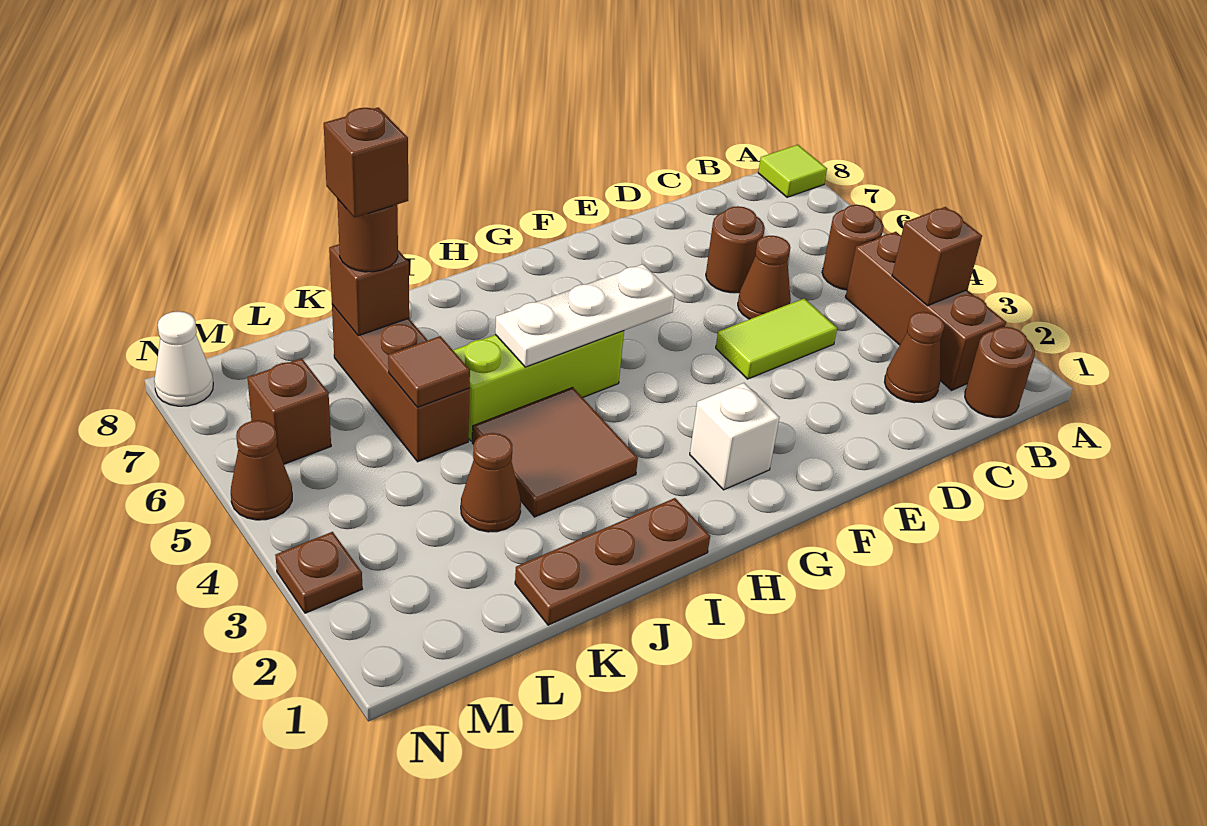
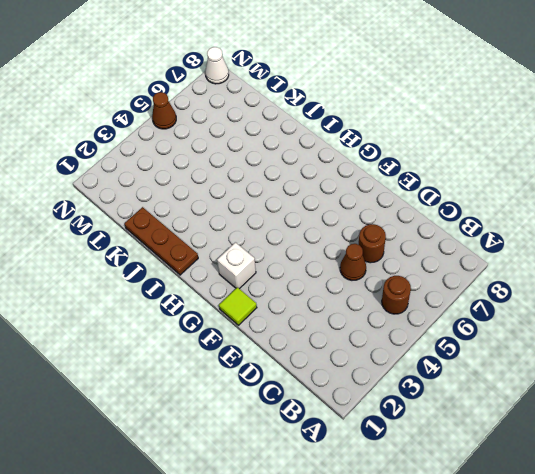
lime 1x1 tile [219,287,257,325] -> lime 1x1 tile moved to [758,145,827,197]
none -> brown 1x1 round brick [965,327,1035,418]
none -> brown 1x3 brick [845,232,1006,390]
none -> brown 1x1 cone [885,312,944,403]

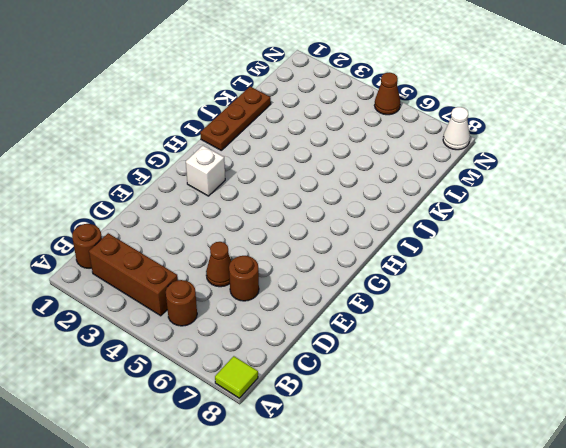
none -> brown 1x1 cone [885,312,944,403]
none -> lime 1x2 tile [716,298,837,379]
none -> lime 1x3 brick [453,331,624,441]

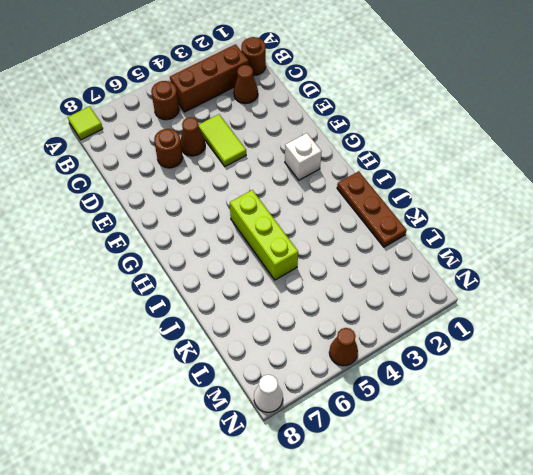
none -> brown 2x2 tile [472,387,638,517]
none -> brown 1x1 cone [461,433,521,532]
none -> brown 1x3 brick [332,305,470,462]

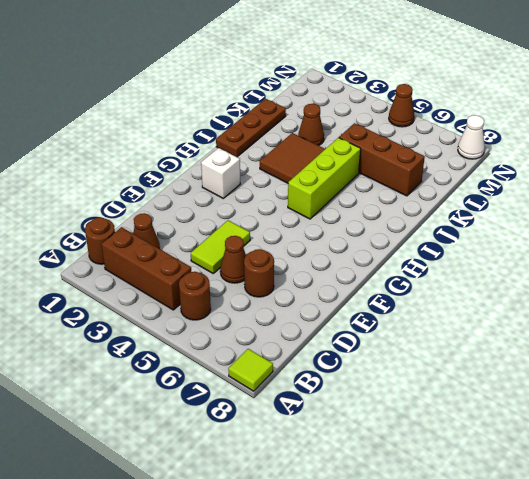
none -> brown 1x1 brick [248,358,331,464]
none -> brown 1x1 plate [275,532,362,613]
none -> brown 1x1 brick [892,207,982,306]

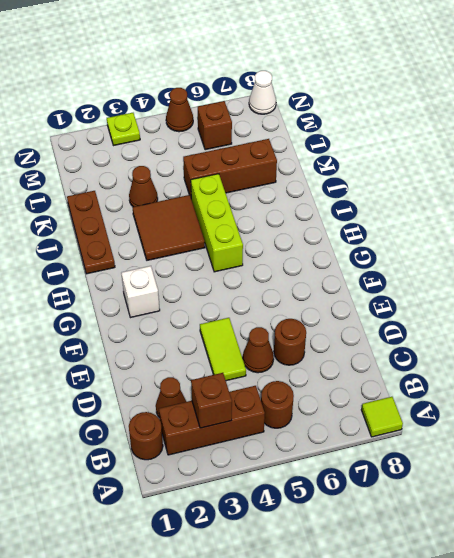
lime 1x1 plate [107,113,140,146] -> brown 1x1 plate [275,532,362,613]
none -> white 1x3 plate [495,264,675,367]
none -> brown 1x1 tile [388,336,470,407]
none -> brown 1x1 brick [329,244,409,336]

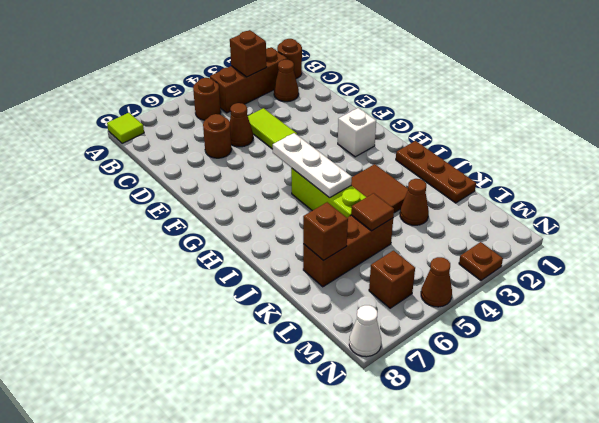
none -> brown 1x1 round brick [337,199,398,272]
none -> brown 1x1 brick [324,107,408,218]

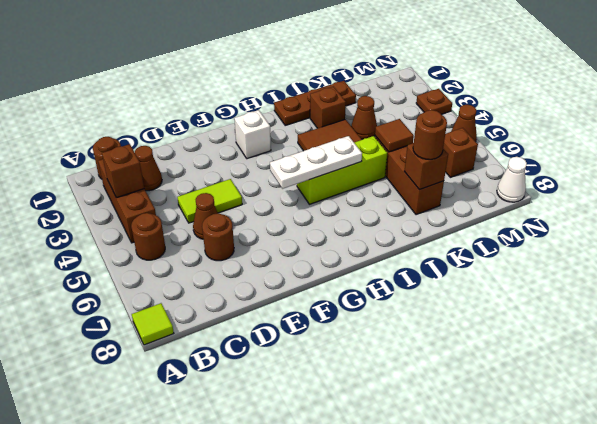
brown 1x1 brick [310,87,346,128] -> brown 1x1 brick moved to [324,107,408,218]

